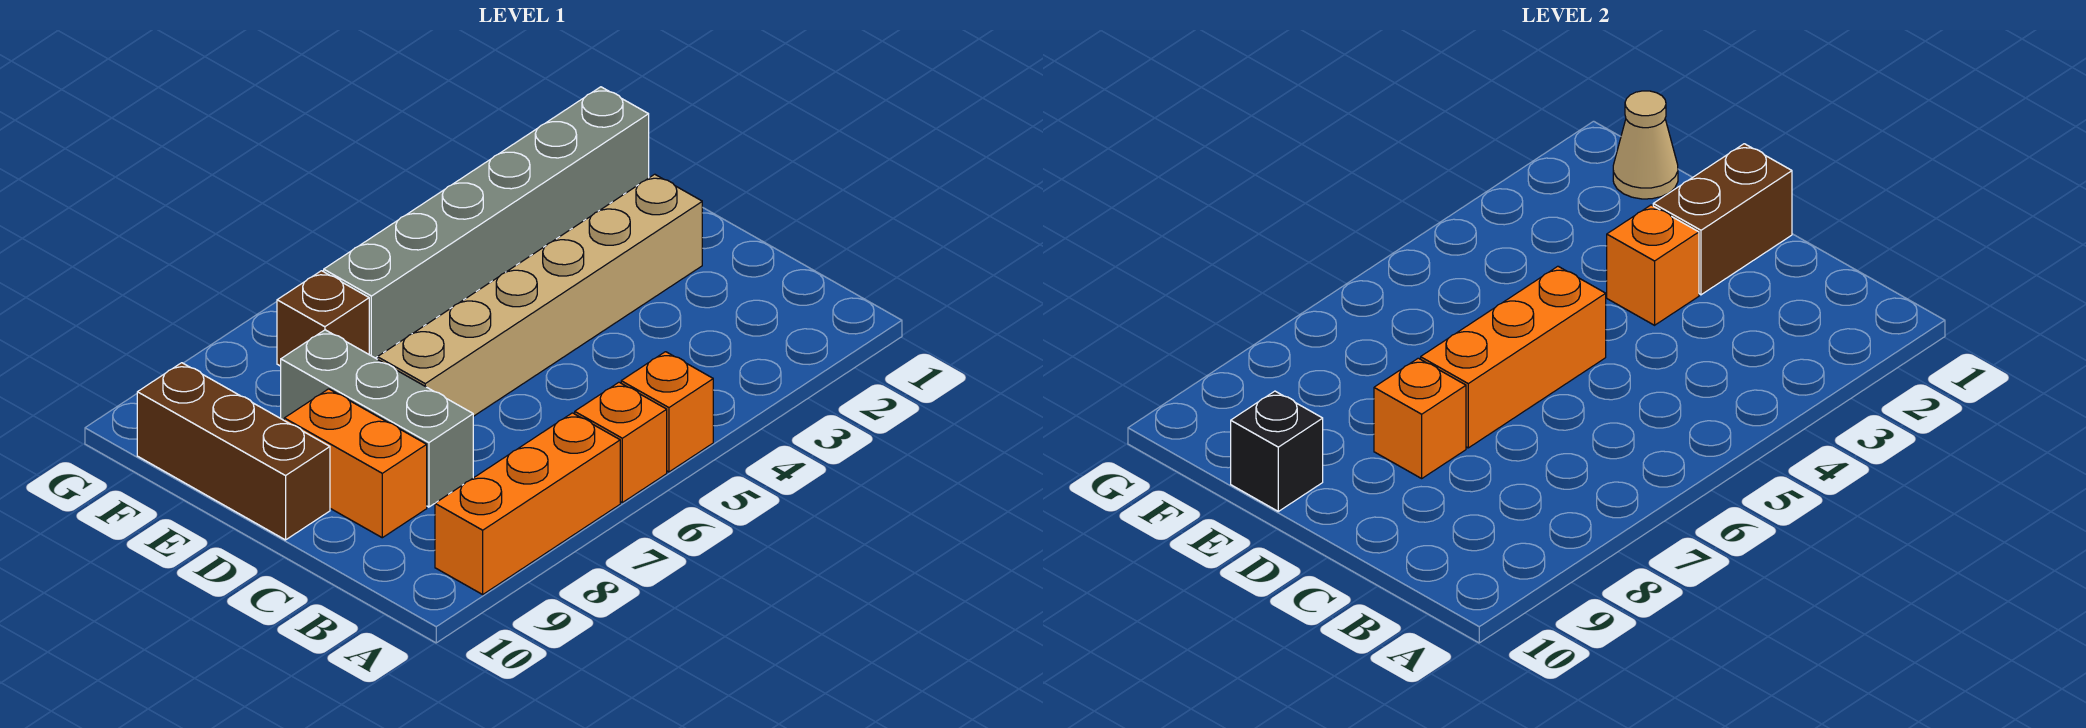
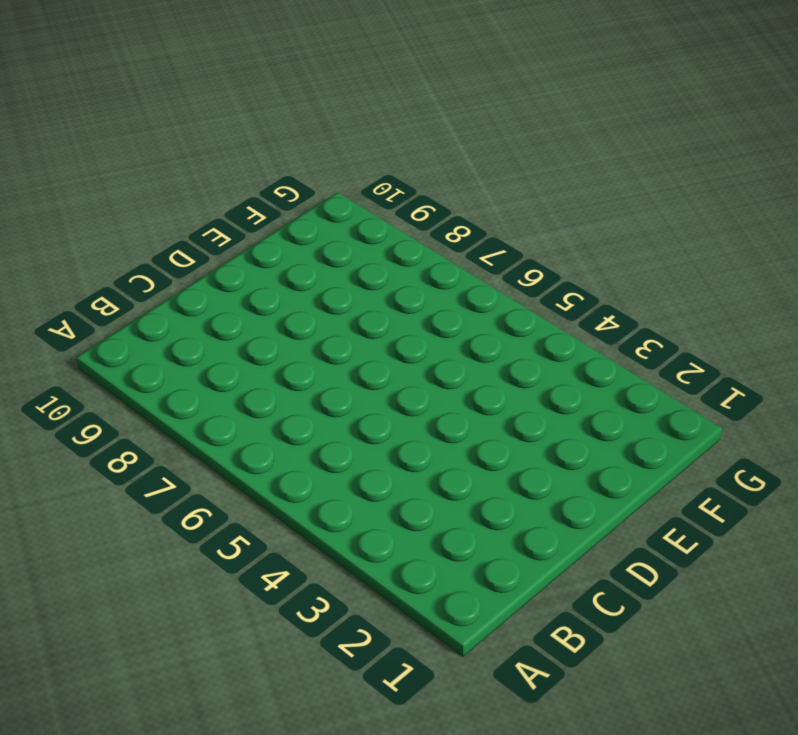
none -> orange 1x1 brick [621,352,713,472]
none -> orange 1x1 brick [575,382,667,503]
none -> orange 1x3 brick [435,413,620,594]

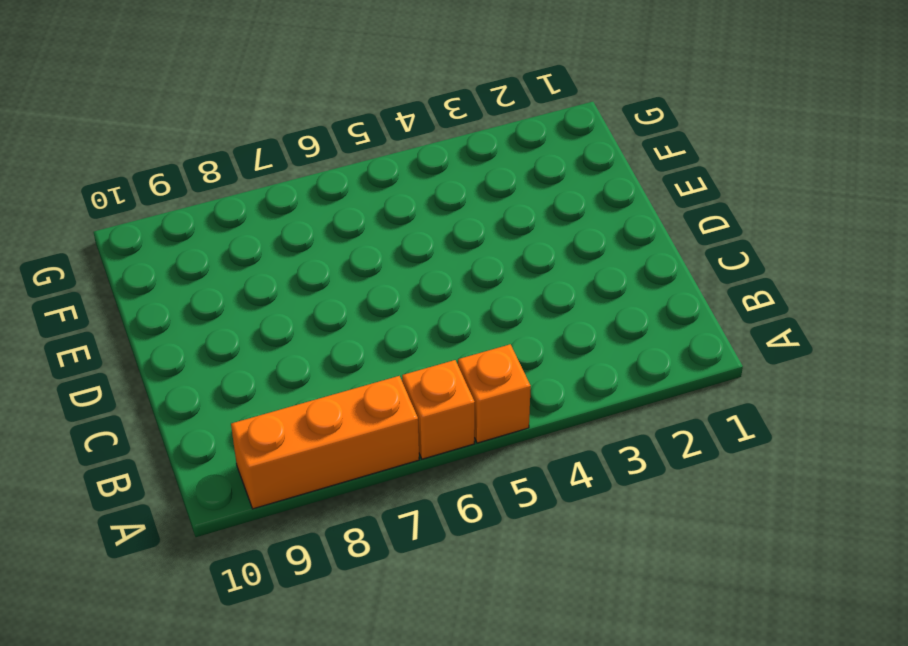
none -> grey 1x3 brick [281,330,473,507]
none -> orange 1x2 brick [284,389,427,538]
none -> tan 1x6 brick [378,174,702,416]

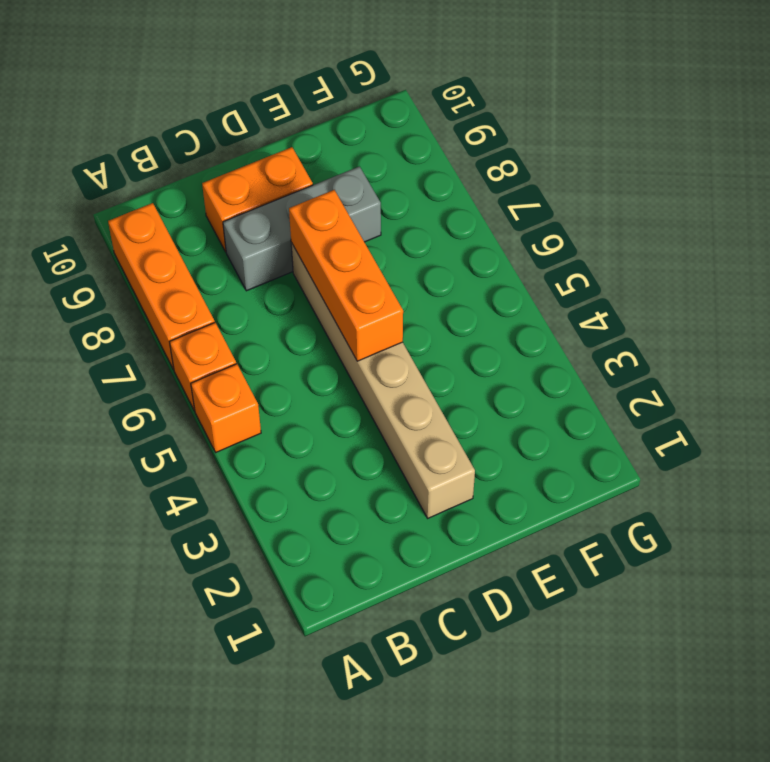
none -> brown 1x3 brick [137,363,330,540]
none -> grey 1x6 brick [324,87,649,358]
none -> brown 1x1 brick [277,271,369,366]

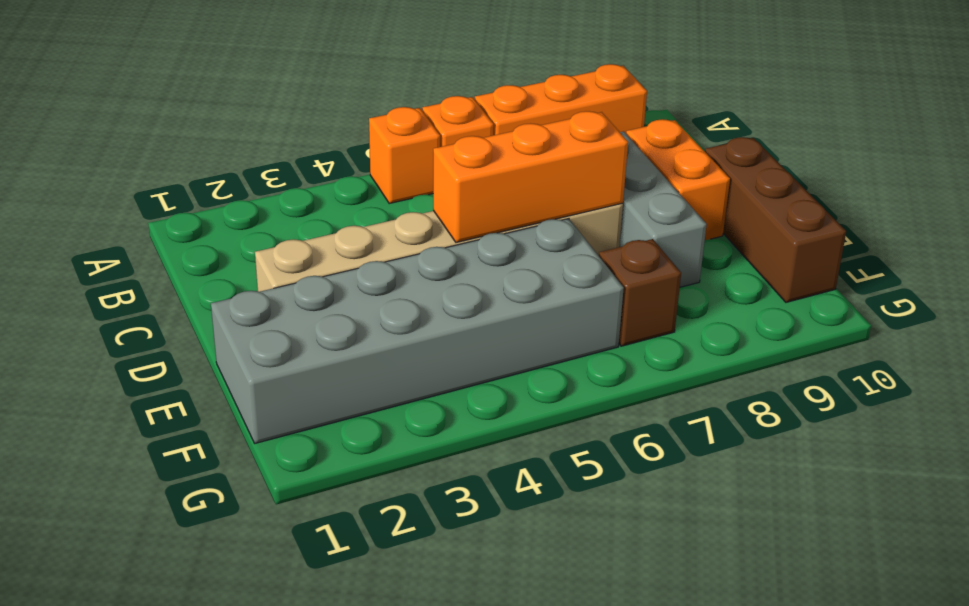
grey 2x6 brick [211,219,624,443] -> grey 1x6 brick [324,87,649,358]
none -> brown 1x2 brick [1653,144,1792,295]
none -> orange 1x1 brick [1607,205,1699,325]
none -> orange 1x1 brick [1374,358,1466,478]

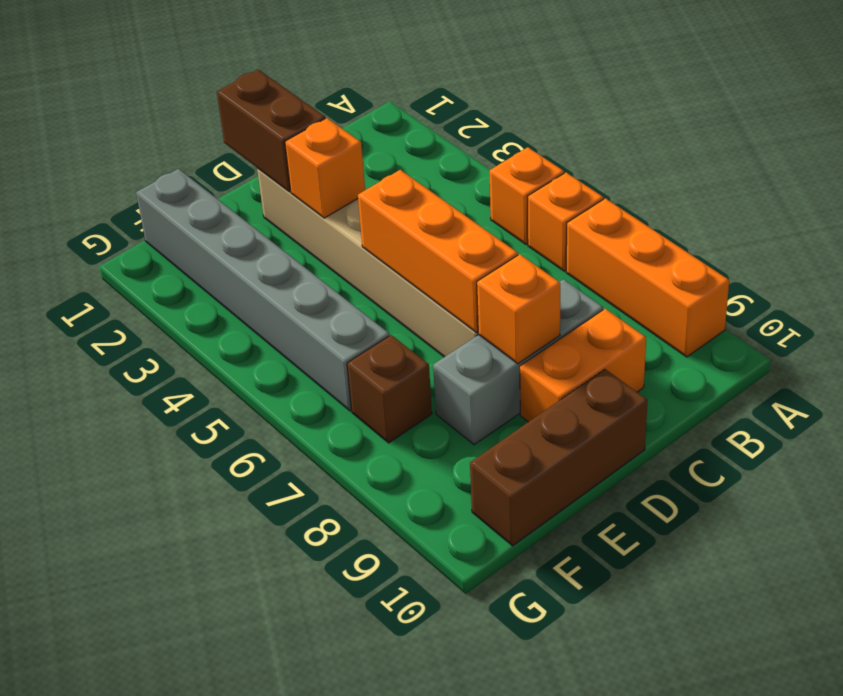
none -> black 1x1 brick [1231,391,1323,511]
none -> tan 1x1 cone [1613,91,1678,199]

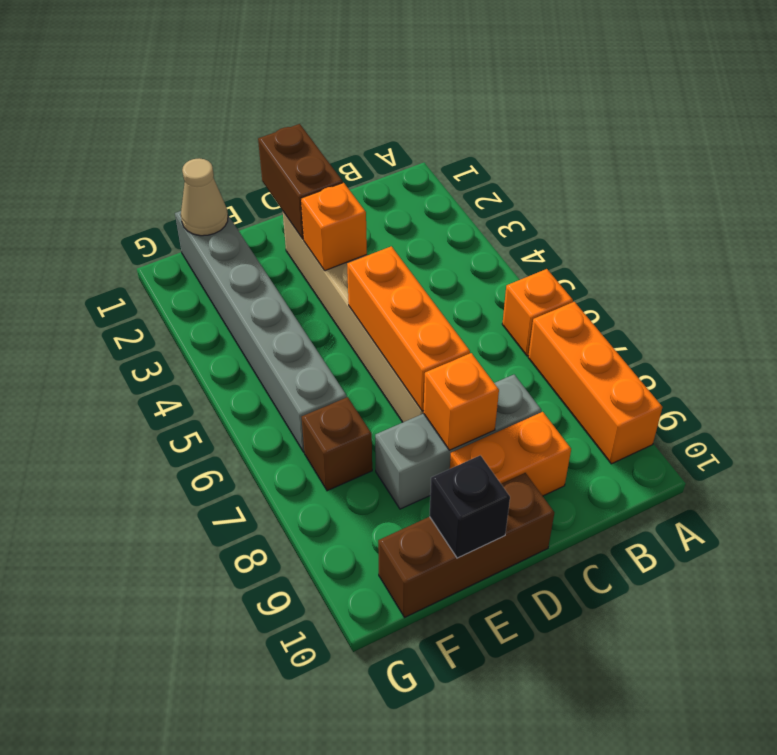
none -> orange 1x1 brick [621,352,713,472]

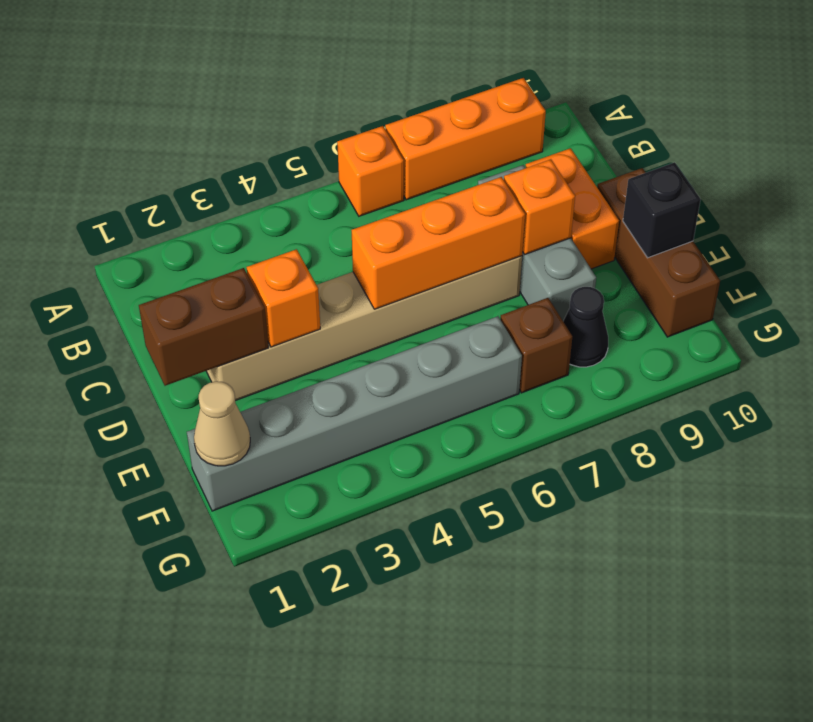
black 1x1 cone [563,287,608,367] -> none
none -> orange 1x1 brick [621,352,713,472]

